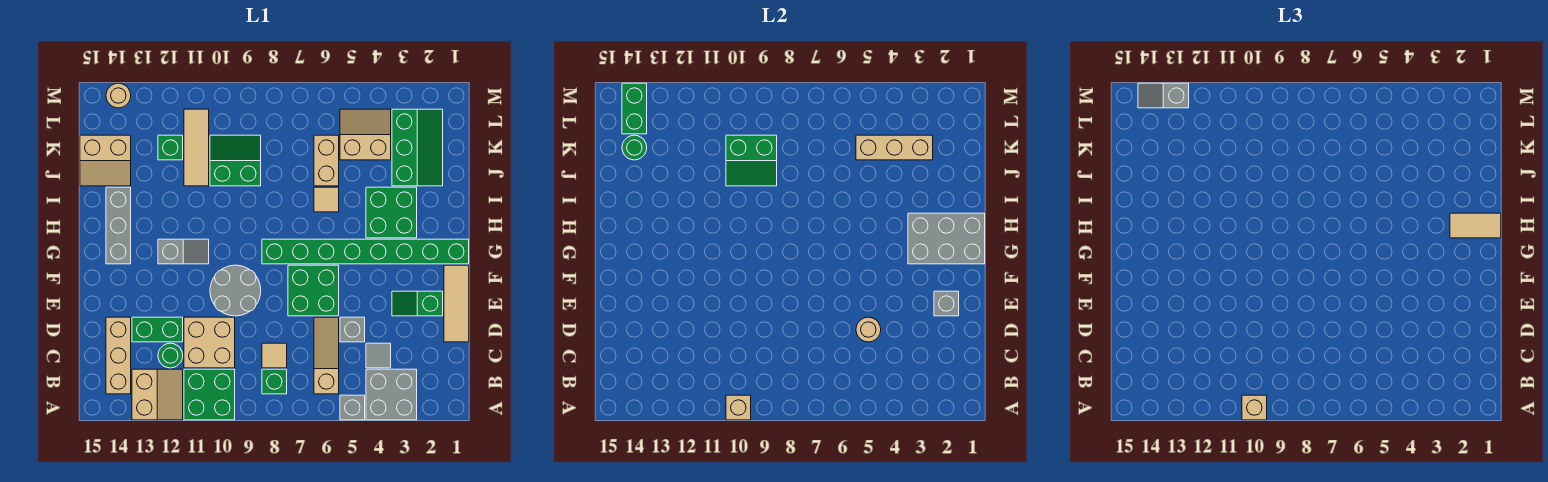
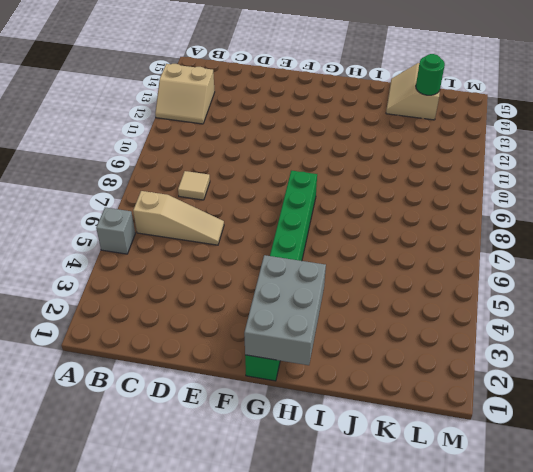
none -> grey 2x2 brick [366,369,417,420]
none -> green 2x2 brick [184,369,235,420]
none -> green 1x1 brick [262,369,287,394]
none -> tan 1x3 brick [106,317,131,394]

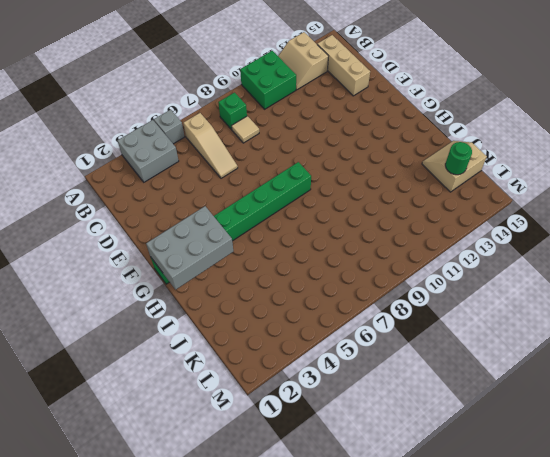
none -> grey 1x1 tile [366,343,391,368]
none -> tan 2x2 brick [184,317,235,368]
none -> green 1x1 round brick [158,343,183,368]
none -> tan 1x3 tile [444,265,469,342]

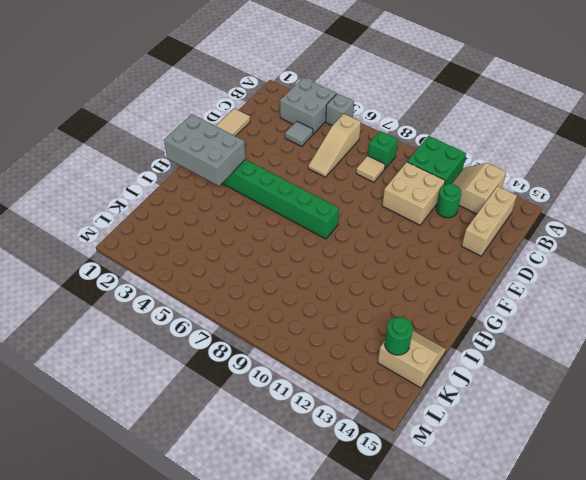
none -> grey 1x1 brick [340,317,365,342]
none -> green 1x2 brick [132,317,183,342]
none -> green 1x2 slope [392,291,443,316]
none -> green 2x2 brick [288,265,339,316]

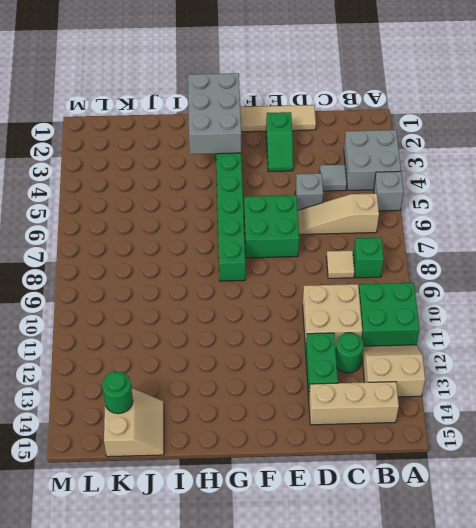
none -> grey 2x2 round brick [210,265,261,316]
none -> grey 1x2 slope [158,239,209,264]
none -> grey 1x3 brick [106,187,131,264]
none -> green 2x2 brick [366,187,417,238]

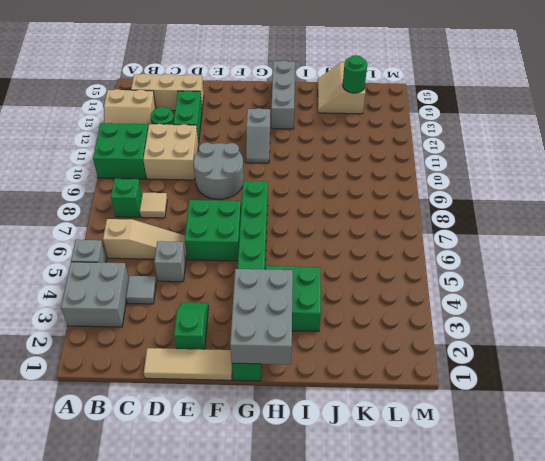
grey 1x3 brick [271,61,295,129] -> grey 1x3 brick turned to [106,187,131,264]
none -> tan 1x1 tile [314,187,339,212]
none -> green 2x3 slope [392,109,443,186]
none -> tan 1x2 brick [314,135,339,186]
none -> green 2x2 slope [210,135,261,186]

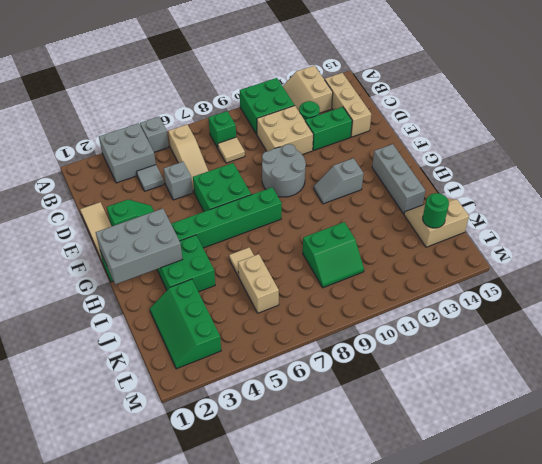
none -> tan 1x3 tile [184,109,209,186]
none -> tan 2x2 slope [340,109,391,160]
none -> green 1x1 brick [158,135,183,160]
none -> tan 1x1 round brick [106,83,131,108]

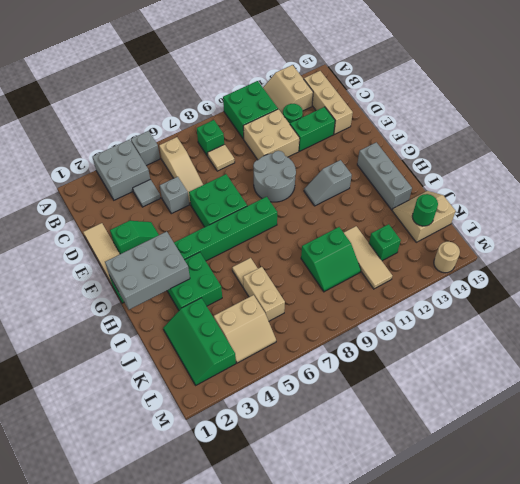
none -> tan 1x1 brick [726,395,751,420]
none -> tan 1x1 round brick [856,317,881,342]
none -> grey 1x1 brick [934,291,959,316]
none -> green 2x2 slope [726,135,777,186]

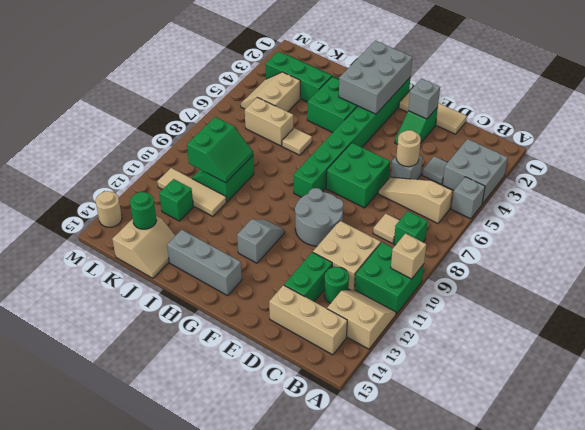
none -> tan 1x3 brick [856,135,933,160]
none -> green 1x2 brick [622,83,647,134]
none -> tan 1x1 brick [1242,395,1267,420]
none -> tan 1x2 tile [1450,213,1501,238]

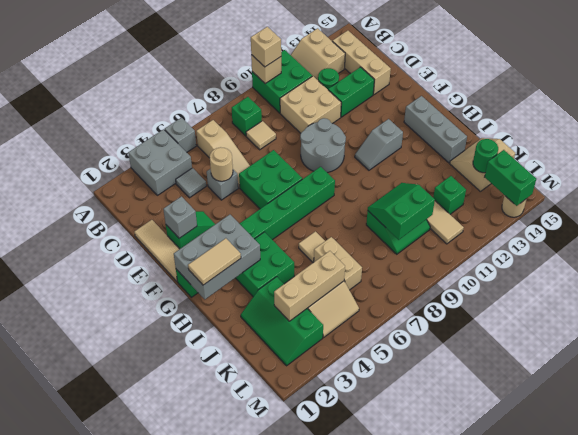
none -> grey 1x2 slope [1138,83,1189,108]

